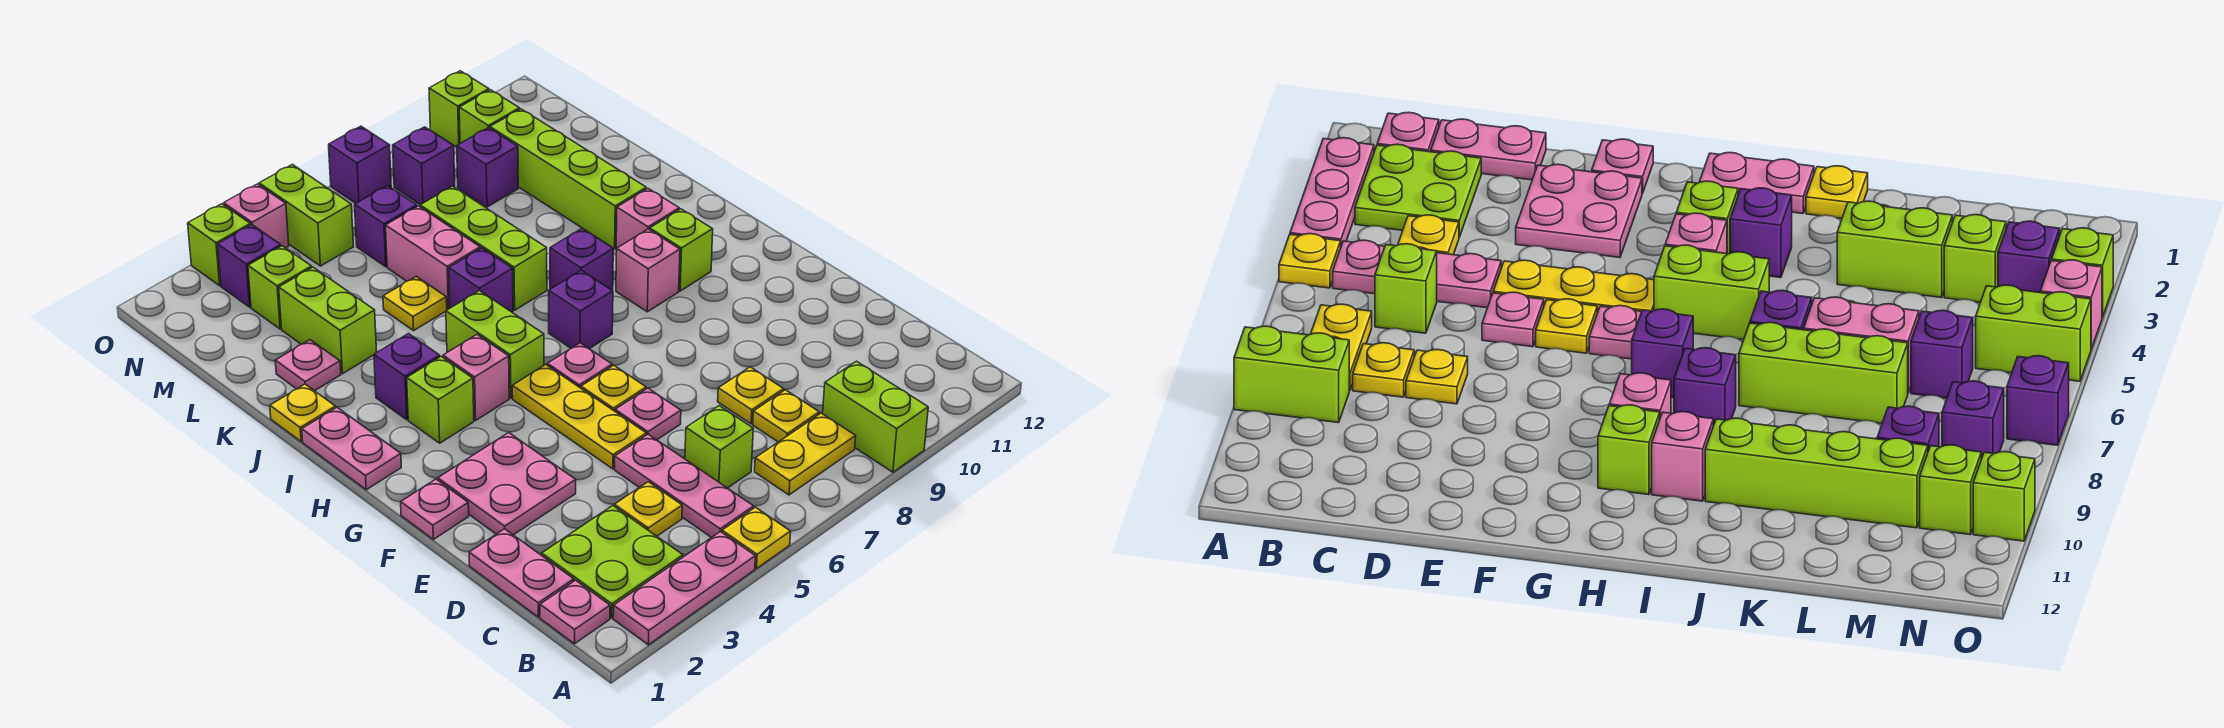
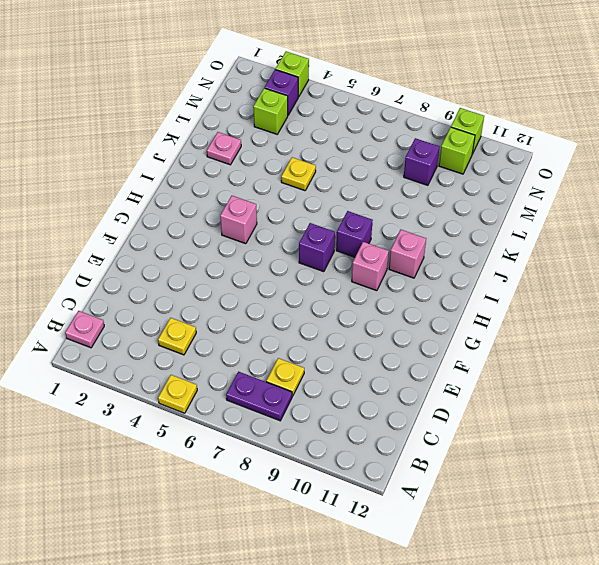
purple 1x2 plate [226,372,292,421] -> yellow 1x2 plate [755,413,856,495]
none -> pink 1x3 plate [613,531,756,645]
none -> lime 1x2 brick [823,361,928,472]
none -> lime 2x2 plate [542,506,683,618]
none -> pink 1x3 plate [615,434,754,538]

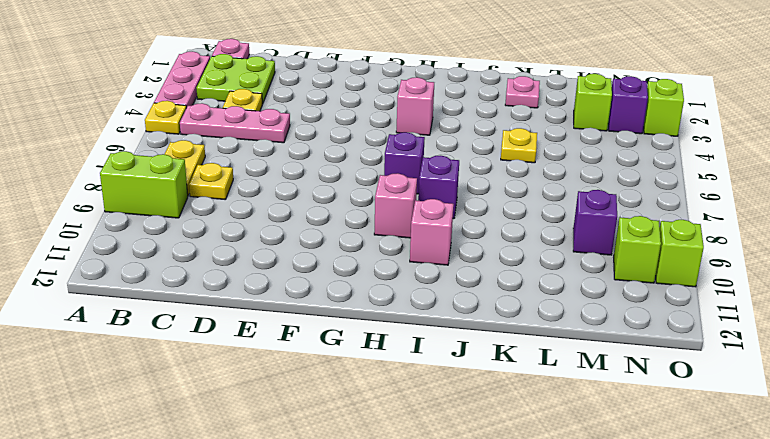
none -> pink 1x2 plate [469,529,574,617]
none -> lime 1x1 brick [685,406,753,488]
none -> yellow 1x1 plate [718,367,784,424]
none -> pink 2x2 plate [438,433,576,535]

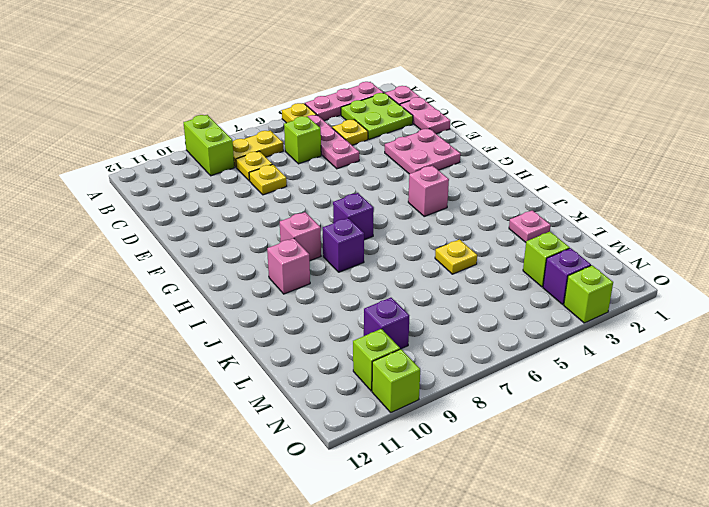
none -> yellow 1x3 plate [512,364,646,469]
none -> pink 1x1 plate [615,388,681,440]
none -> pink 1x1 plate [401,479,469,539]
none -> yellow 1x1 plate [581,365,646,411]

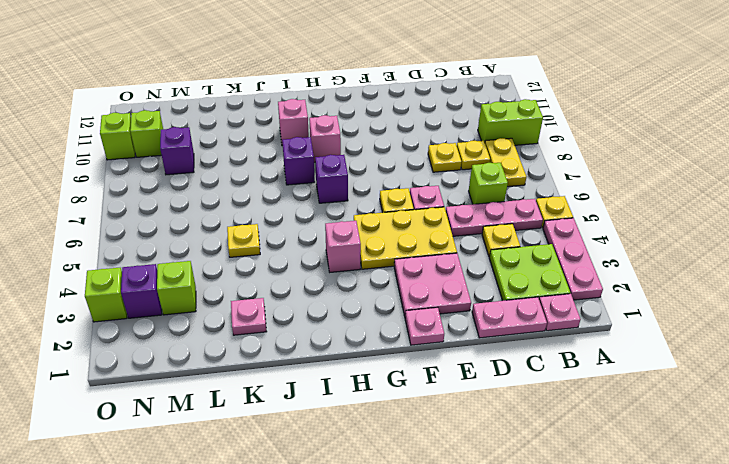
yellow 2x3 plate [354,207,457,269] -> yellow 1x3 plate [512,364,646,469]
none -> pink 1x1 plate [547,343,612,388]
none -> pink 1x2 plate [302,408,401,490]
none -> lime 1x1 brick [407,356,474,443]
none -> lime 1x2 brick [446,290,544,398]

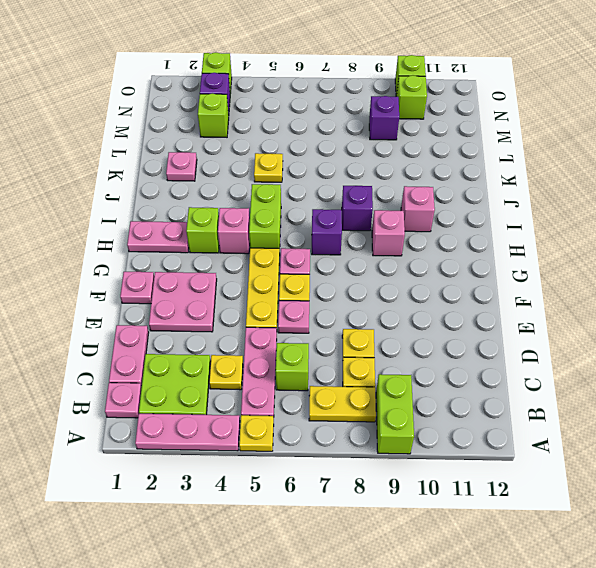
pink 1x2 plate [127,221,189,253] -> pink 1x2 plate turned to [302,408,401,490]
none -> lime 1x1 brick [650,209,713,291]
none -> purple 1x1 brick [374,334,440,420]
none -> yellow 1x1 plate [270,384,336,442]
none -> purple 1x1 brick [449,248,513,312]

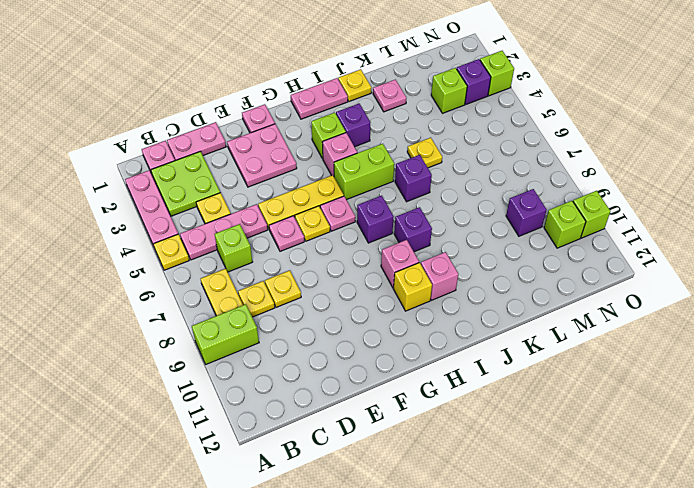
yellow 1x1 brick [394,263,432,311] -> lime 1x1 brick [650,209,713,291]
none -> lime 1x3 brick [420,186,547,310]
none -> lime 1x4 brick [490,109,646,249]
none -> lime 1x2 brick [279,267,377,374]
none -> pink 1x2 brick [386,206,480,309]

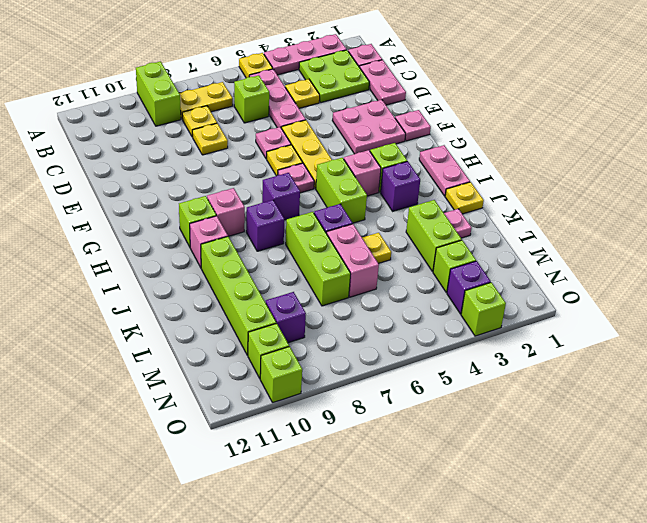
none -> purple 1x1 brick [355,185,417,267]
none -> lime 1x2 brick [259,164,354,266]
none -> purple 1x1 brick [393,127,455,205]
none -> pink 1x1 brick [224,184,289,248]

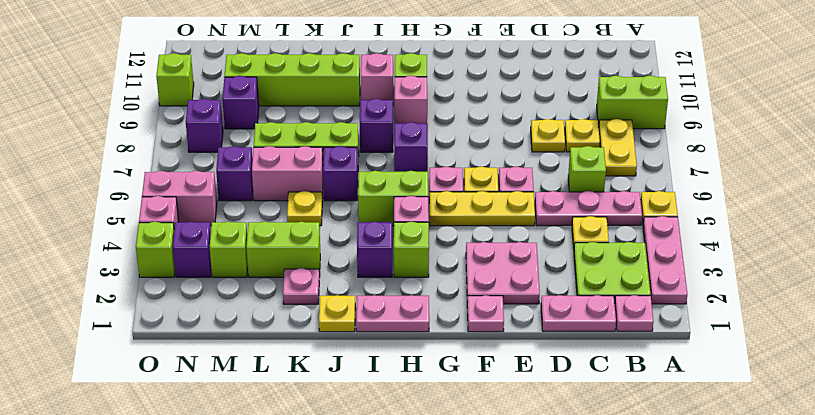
pink 1x2 brick [142,171,217,226] -> lime 1x2 brick [259,164,354,266]
none -> lime 1x1 brick [459,90,520,143]
none -> purple 1x1 brick [329,126,391,203]

